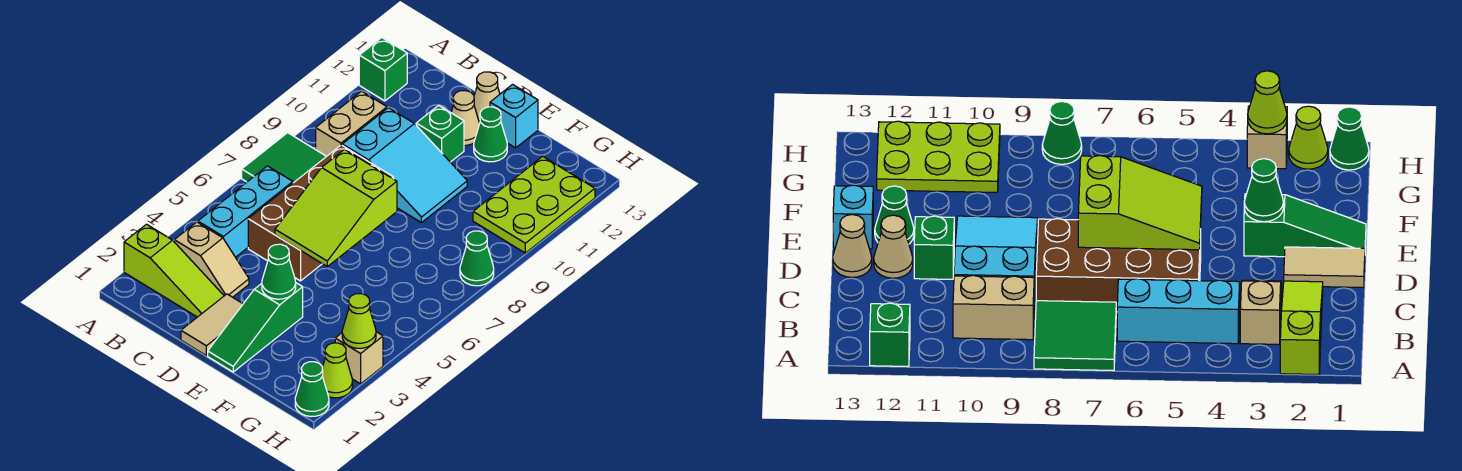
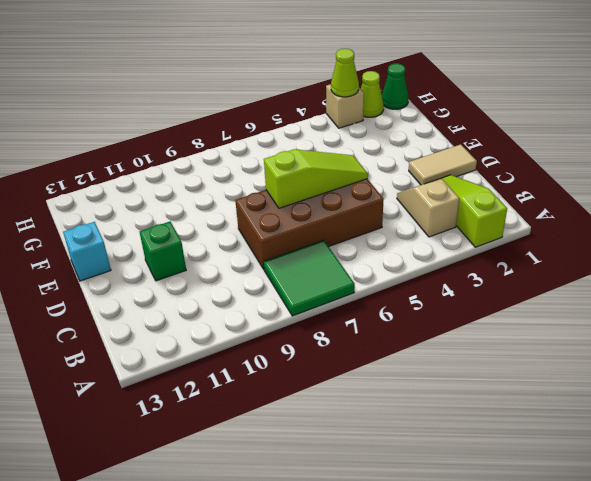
lime 1x3 slope [264,149,368,208] -> lime 2x3 slope [275,149,397,266]
none -> green 1x1 brick [359,38,407,101]
none -> cyan 1x3 brick [198,166,293,257]
none -> tan 1x2 brick [316,91,387,156]

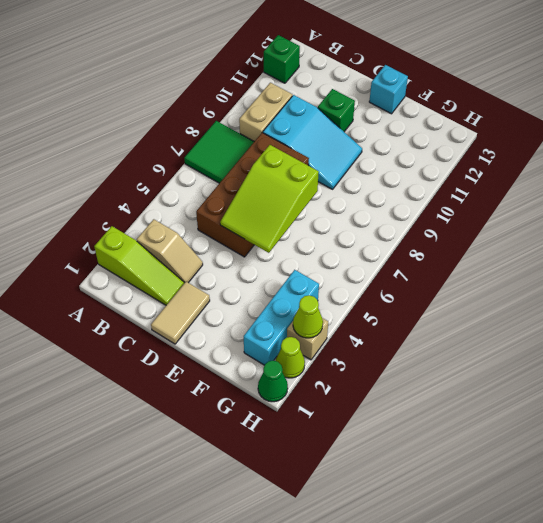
cyan 1x3 brick [244,270,319,365] -> cyan 1x3 brick moved to [198,166,293,257]
none -> tan 1x1 cone [451,91,480,145]
none -> tan 1x1 cone [474,72,500,123]
none -> green 1x3 slope [208,283,303,372]

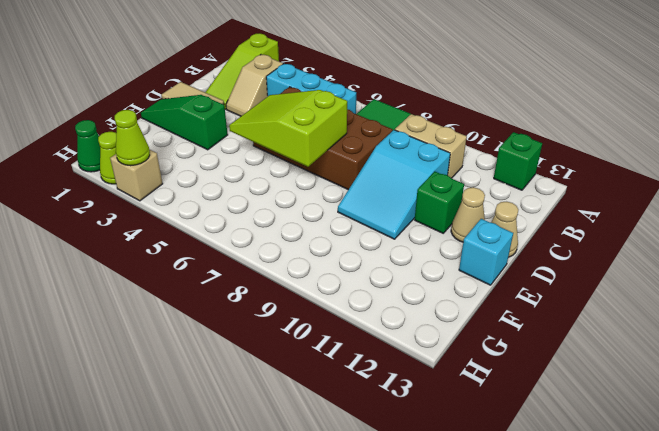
none -> green 1x1 cone [474,107,507,162]
none -> lime 2x3 plate [473,156,595,253]
none -> green 1x1 cone [460,231,494,286]

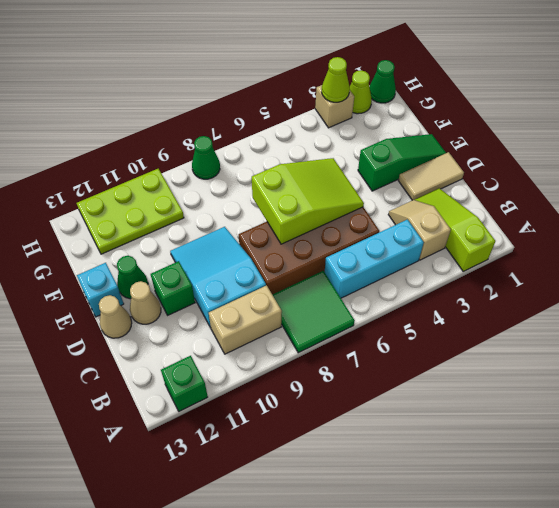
none -> green 1x1 cone [262,244,296,299]

